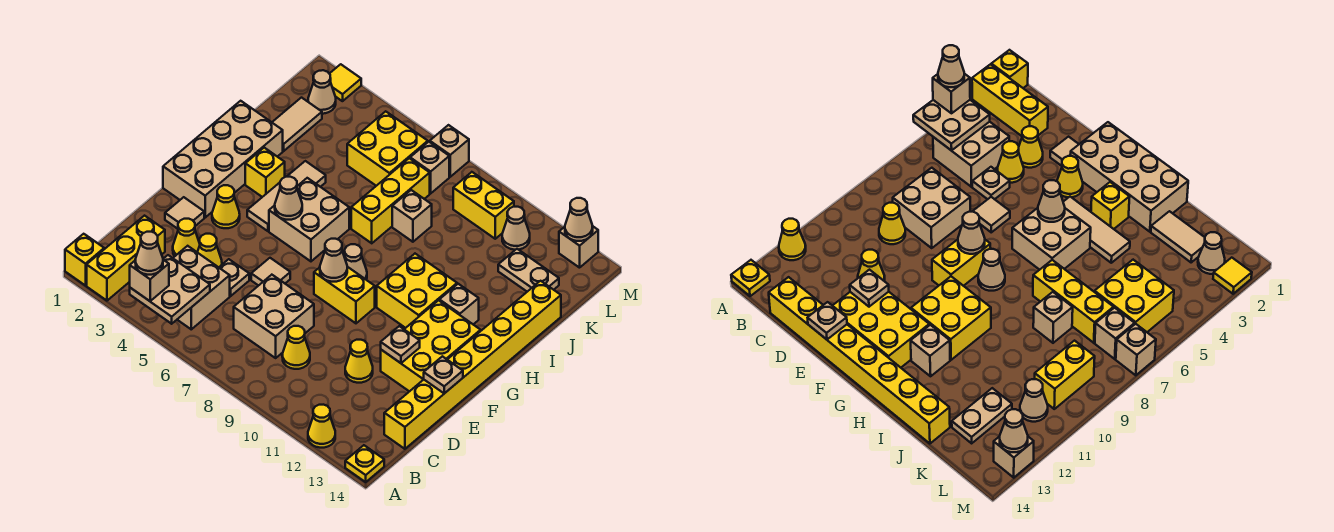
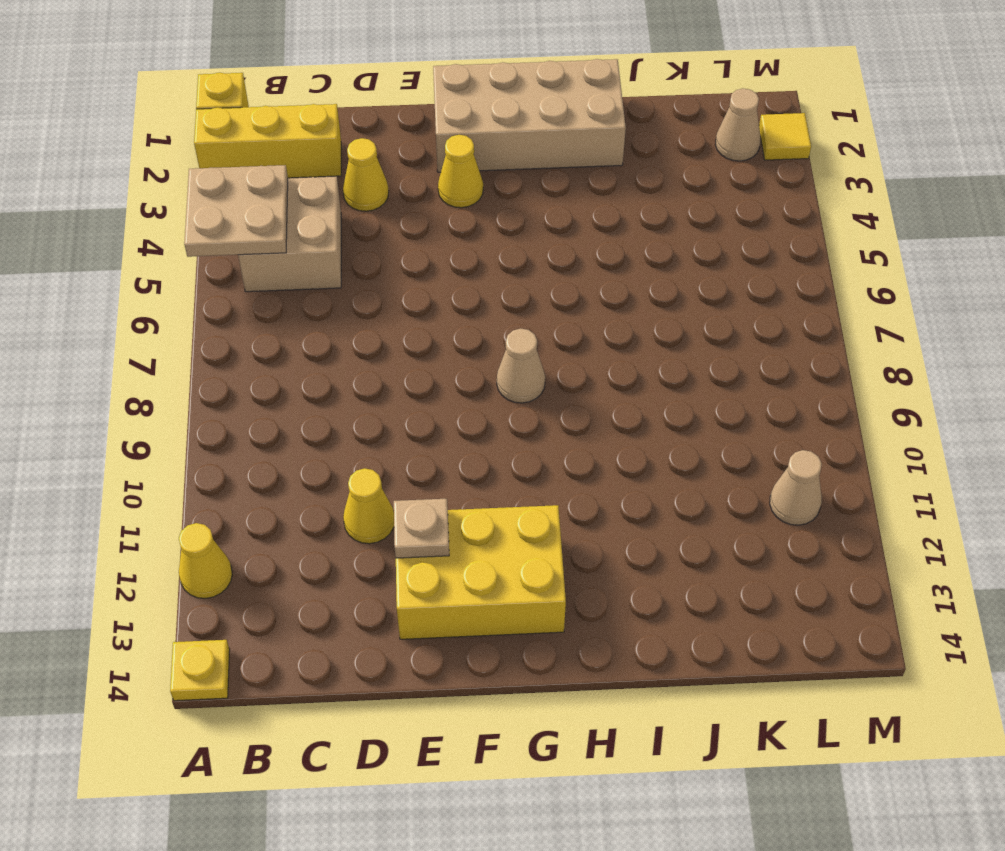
none -> tan 2x2 brick [234,275,314,358]
none -> yellow 1x1 cone [282,326,310,369]
none -> yellow 1x8 brick [384,281,561,449]
none -> yellow 1x1 cone [197,234,222,267]

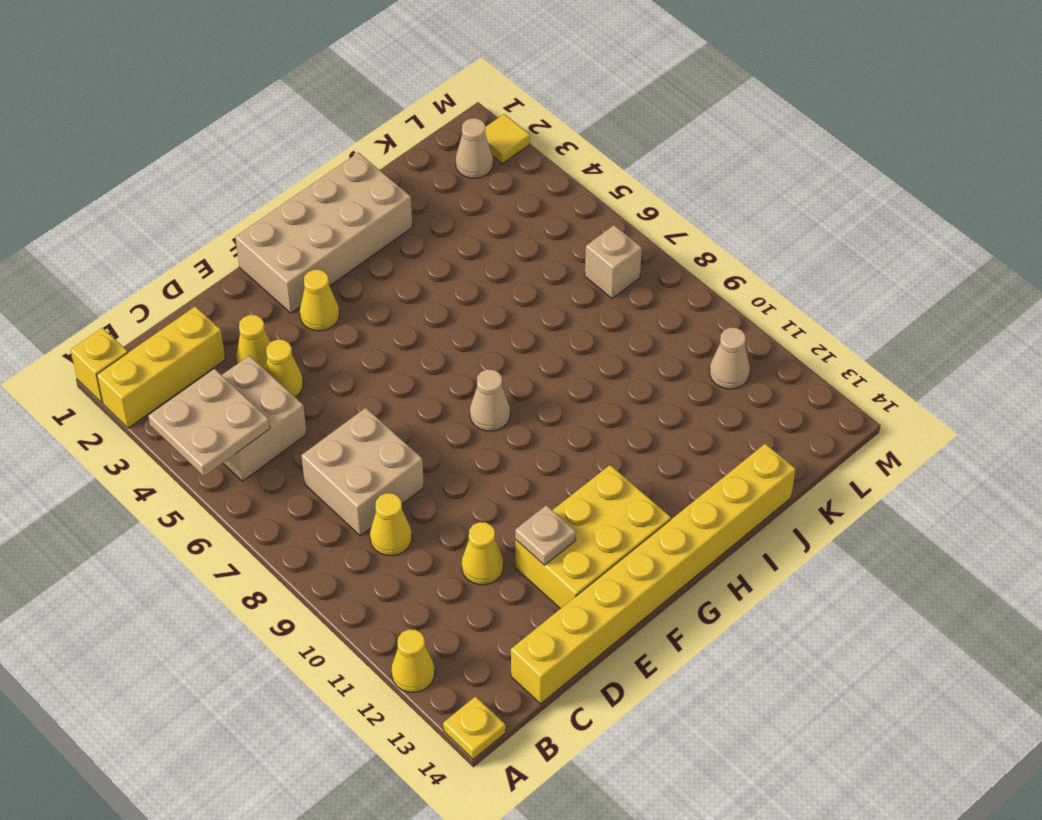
none -> tan 1x1 plate [219,259,249,296]
none -> tan 1x1 tile [165,197,204,229]
none -> tan 1x1 tile [251,258,290,286]
none -> yellow 1x2 brick [314,267,375,323]

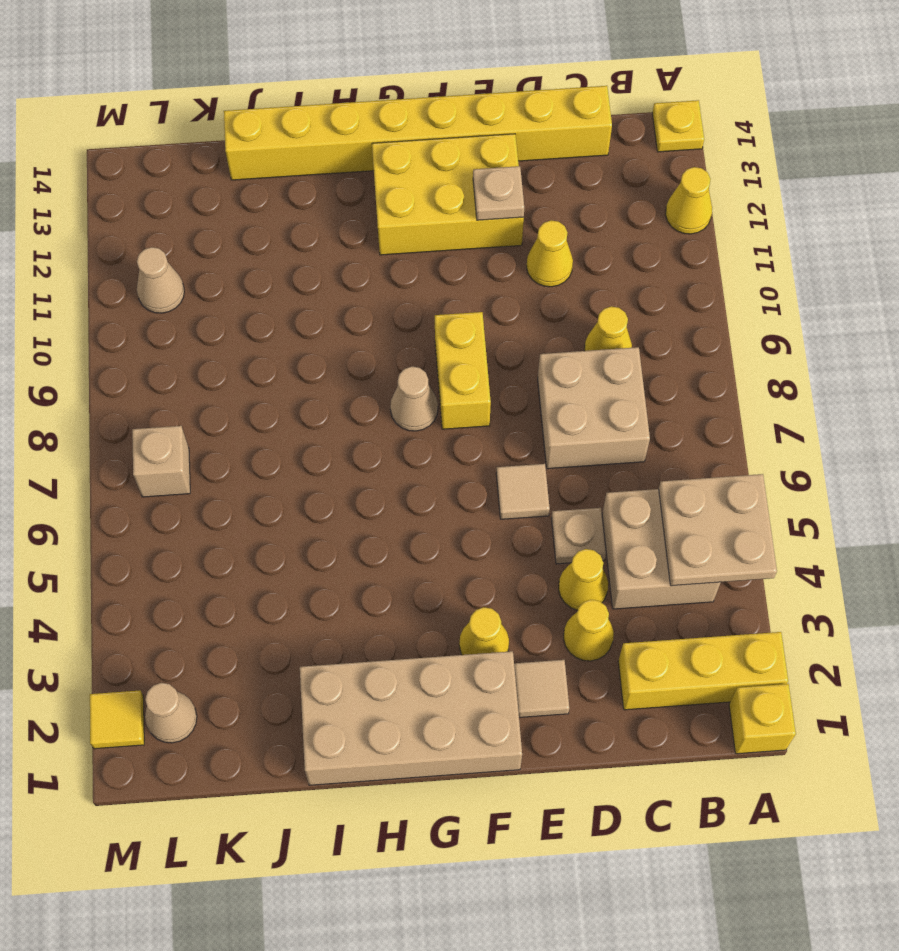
none -> tan 1x3 tile [247,161,326,231]
none -> tan 2x2 brick [269,178,349,261]
none -> yellow 2x2 brick [377,254,457,328]
none -> yellow 1x1 brick [245,148,285,197]

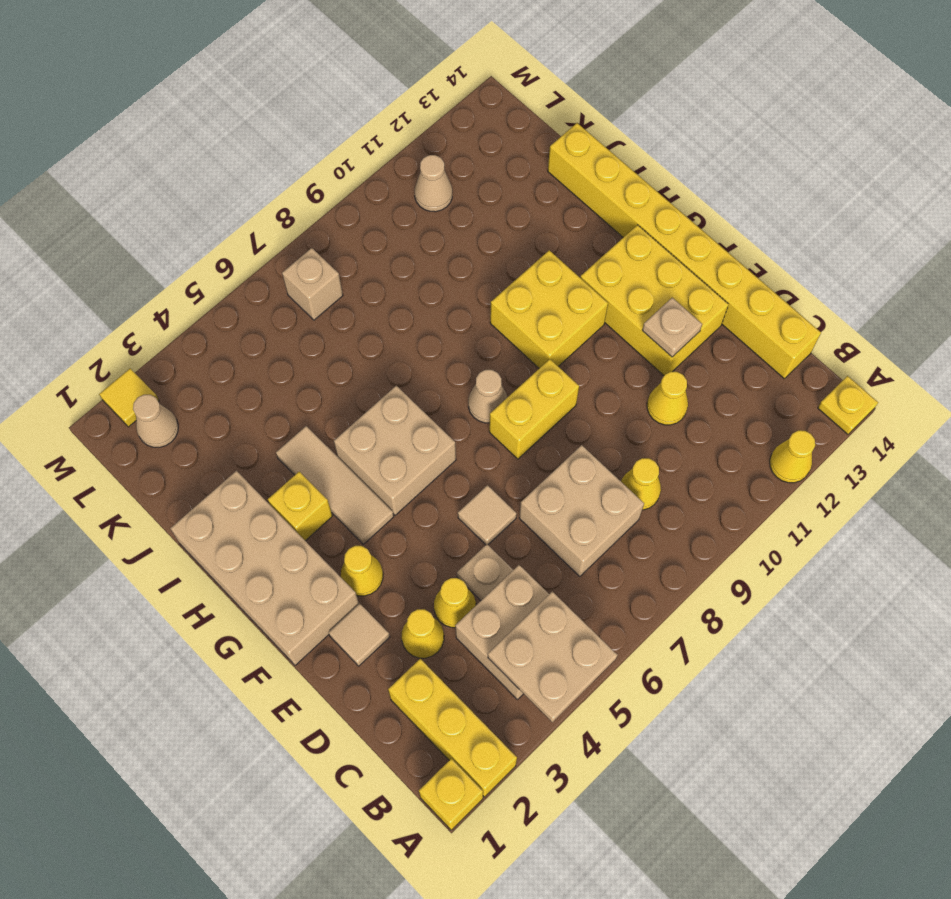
none -> tan 1x1 brick [439,284,479,324]
none -> yellow 1x3 brick [351,158,430,243]
none -> tan 1x2 tile [272,98,322,151]
none -> tan 1x1 brick [392,190,432,242]

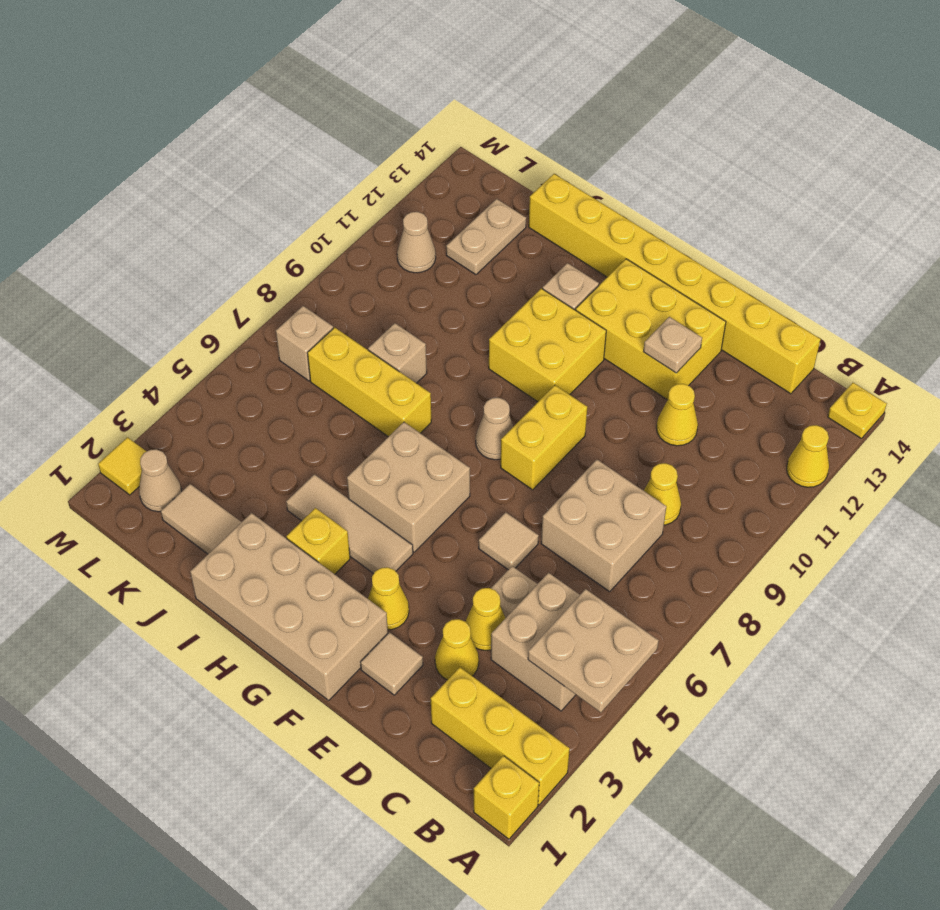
none -> yellow 2x2 brick [347,111,428,186]
none -> yellow 1x2 brick [453,172,514,239]
none -> tan 1x1 brick [430,125,469,177]
none -> tan 1x1 brick [559,226,598,268]

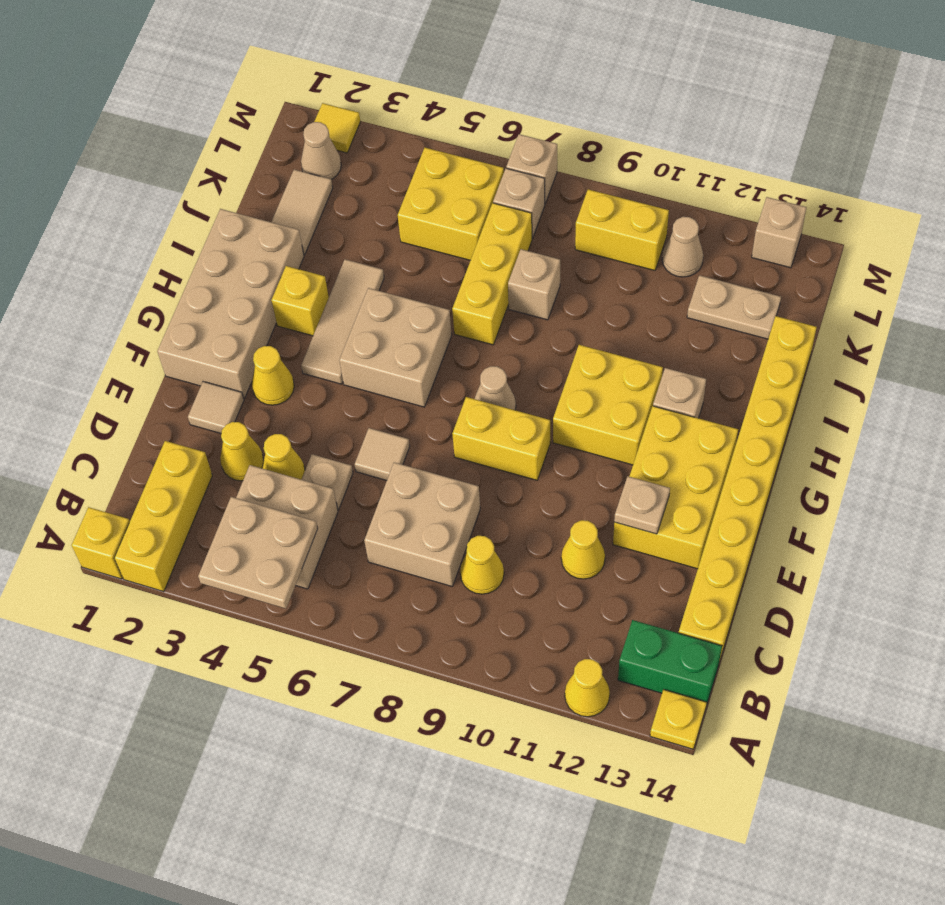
green 1x2 brick [618,620,722,706] -> none
none -> tan 1x1 plate [424,356,463,393]
none -> tan 1x1 cone [320,239,347,282]
none -> tan 1x1 cone [275,177,302,220]
none -> tan 1x1 cone [565,198,593,241]

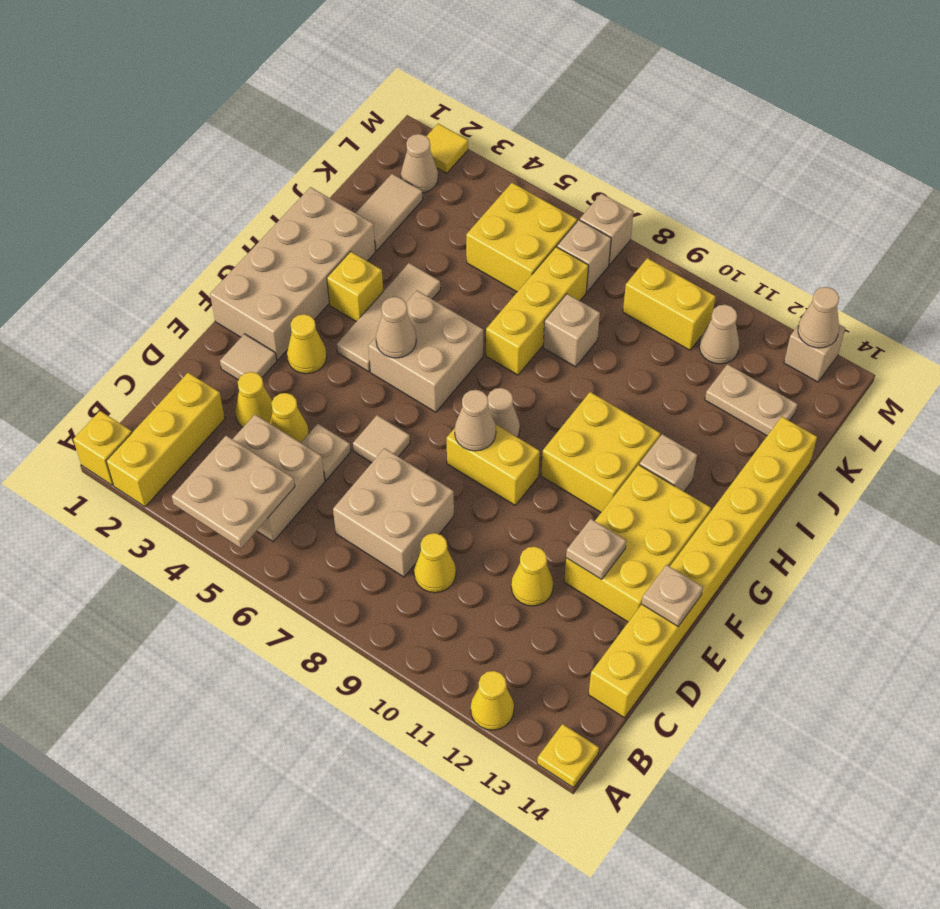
none -> tan 1x1 brick [130,260,169,301]
none -> tan 1x1 cone [135,232,163,275]

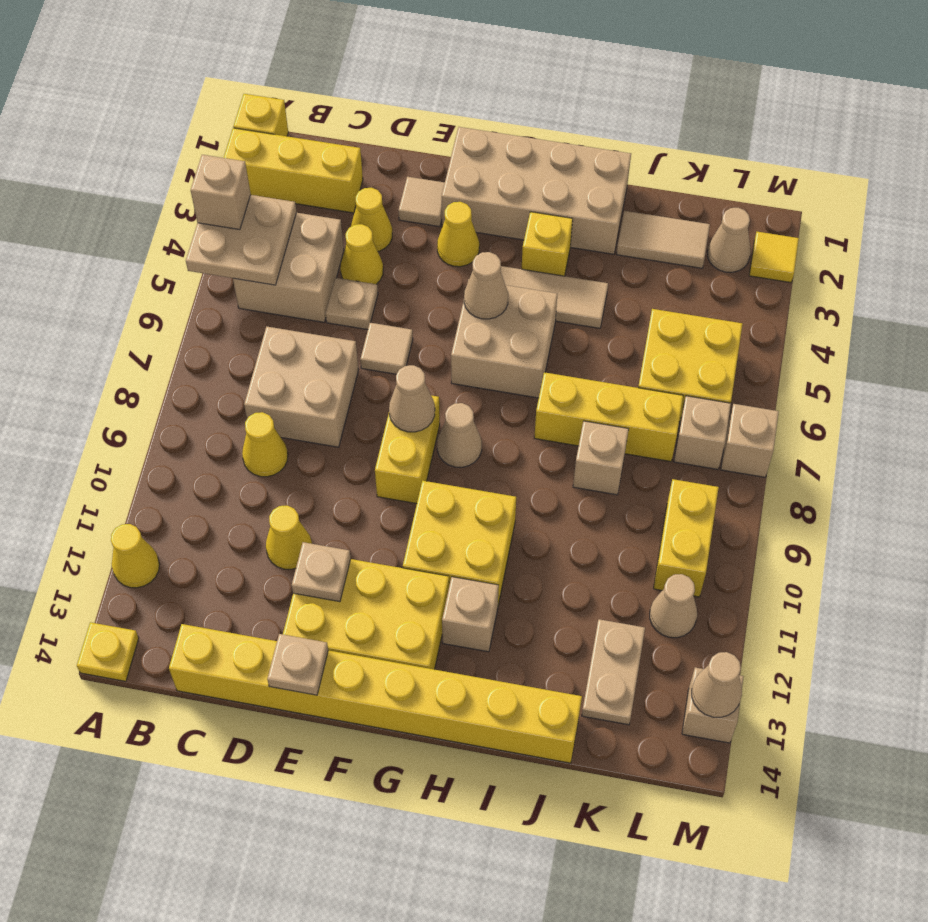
none -> tan 1x1 cone [135,232,163,275]

